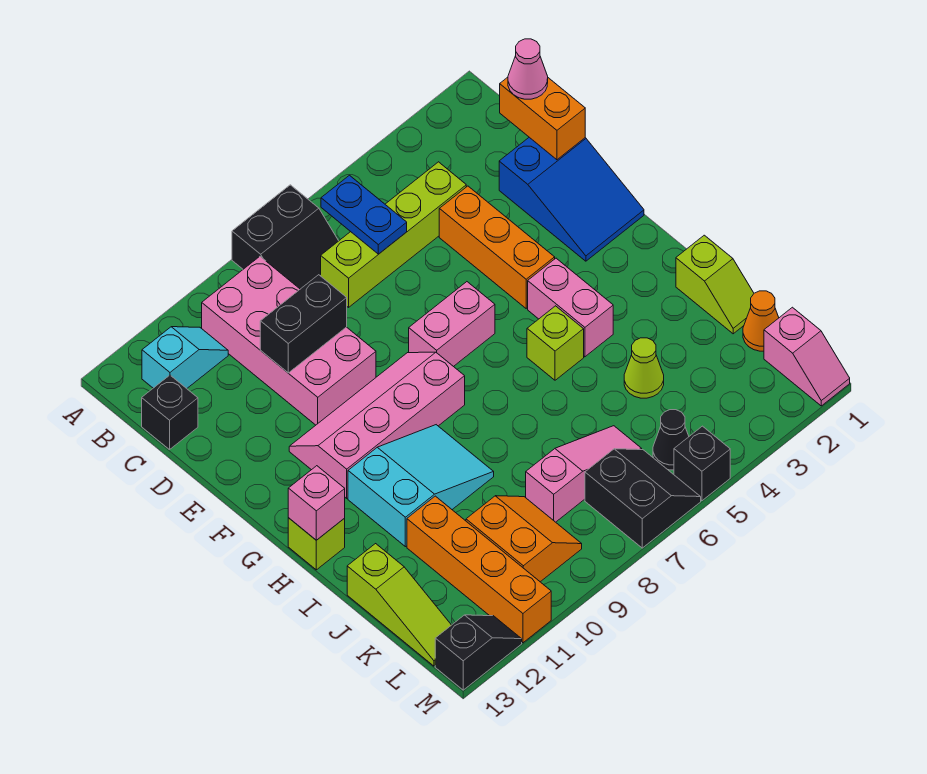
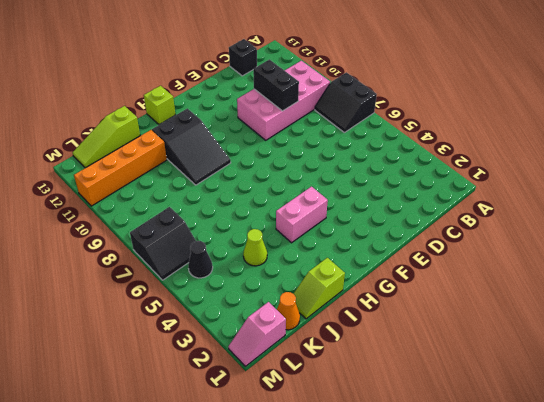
black 2x3 slope [152,108,231,185] -> cyan 2x3 slope [348,425,494,547]
none -> cyan 1x2 slope [142,327,228,388]
none -> lime 1x4 brick [321,162,466,307]
none -> blue 2x3 slope [499,137,644,261]
none -> orange 1x3 brick [439,186,555,308]

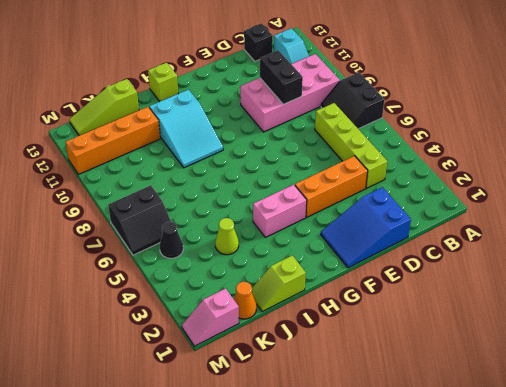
none -> pink 1x2 brick [409,282,495,367]
none -> pink 2x4 slope [289,352,465,498]
none -> lime 1x1 brick [527,306,584,380]
none -> pink 1x3 slope [526,426,642,522]

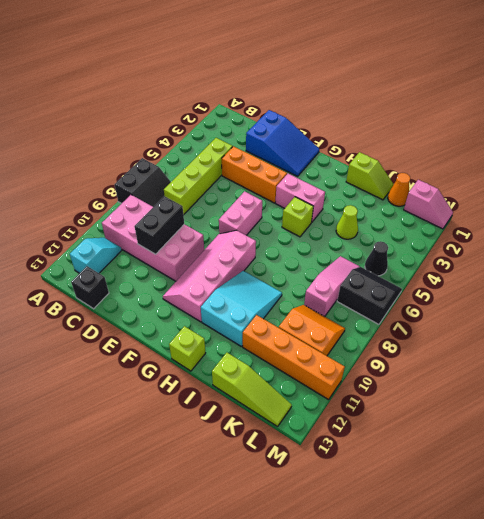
none -> black 1x1 brick [674,426,730,501]
none -> black 1x2 slope [435,615,522,690]
none -> blue 1x2 plate [321,175,407,254]
none -> orange 1x2 brick [500,77,585,160]

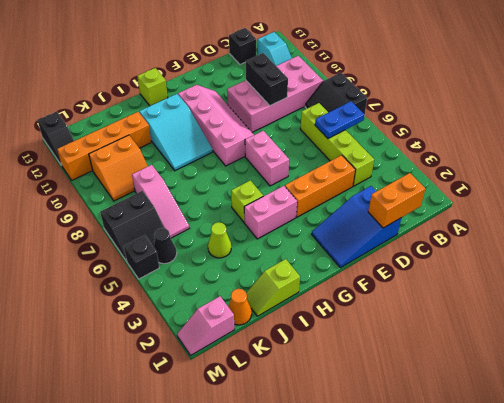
none -> lime 1x3 slope [347,544,451,666]
none -> pink 1x1 brick [288,466,345,540]
none -> pink 1x1 cone [508,39,548,99]

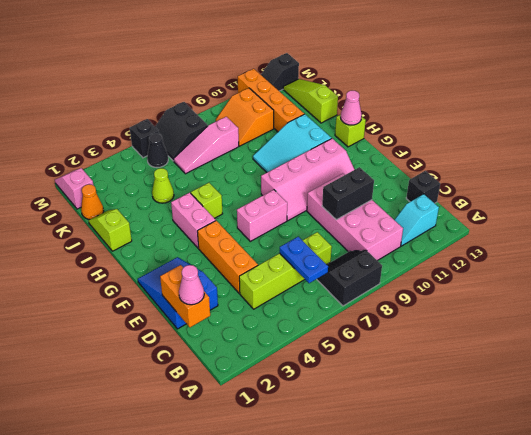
pink 1x1 cone [341,91,362,125] -> pink 1x1 brick [288,466,345,540]

